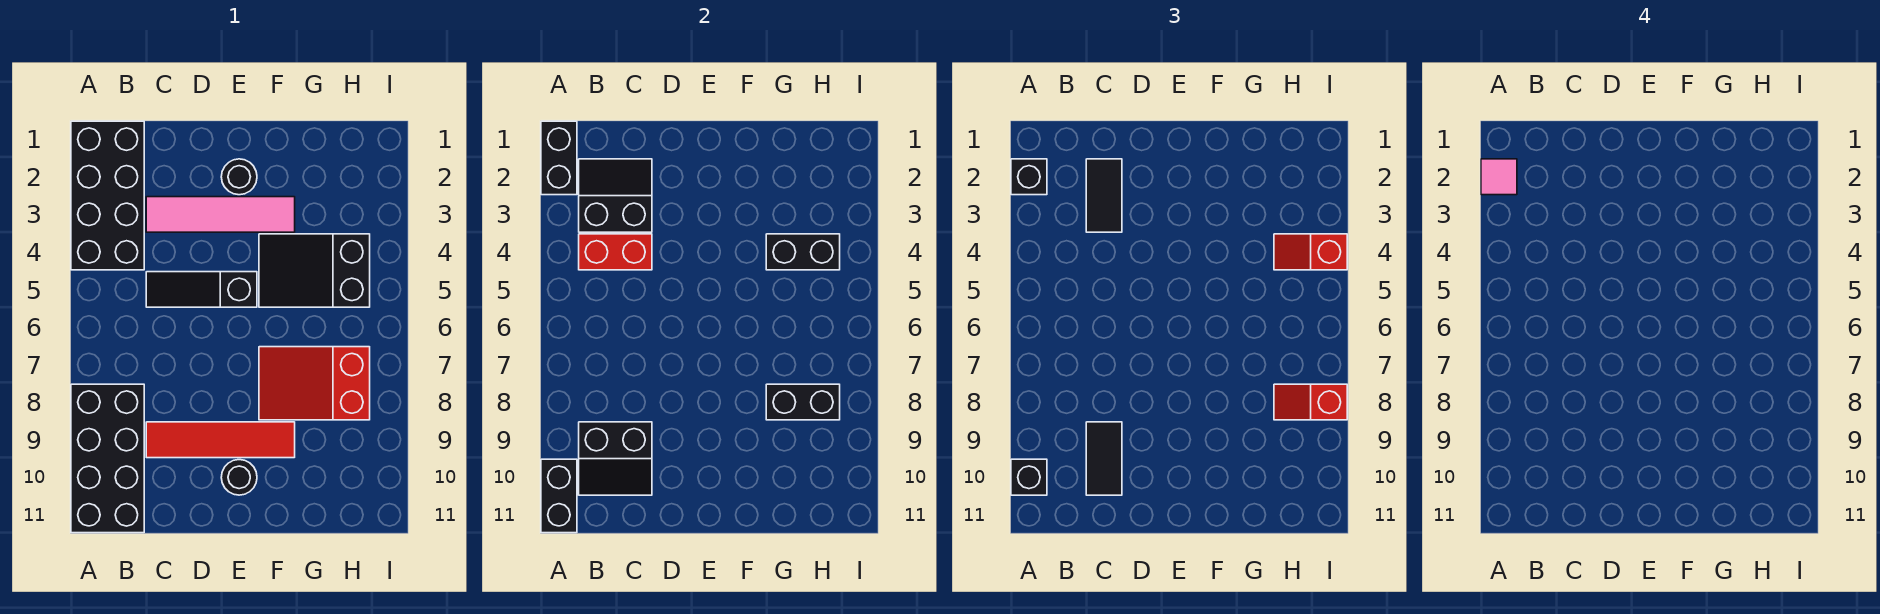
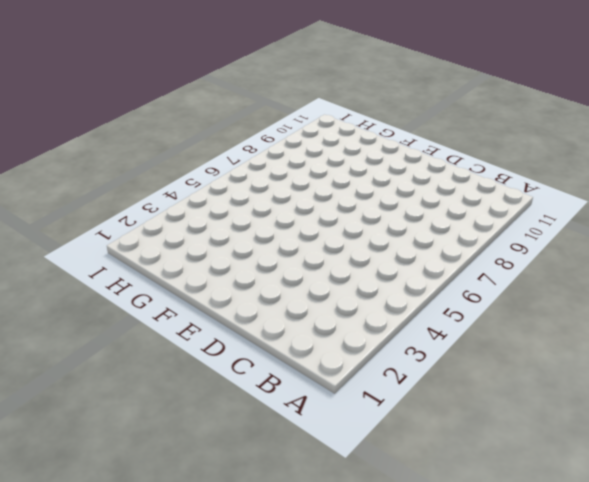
none -> black 2x4 brick [71,121,144,270]
none -> black 2x4 brick [71,384,144,533]
none -> pink 1x4 tile [146,197,295,232]

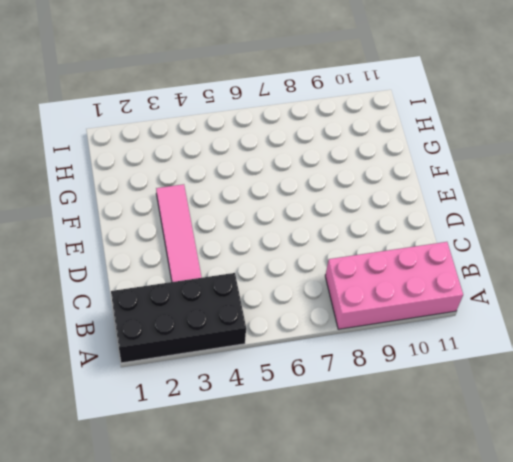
pink 2x4 brick [325,242,463,329] -> black 2x4 brick [71,384,144,533]
none -> black 1x3 slope [146,272,257,307]
none -> red 1x4 tile [146,422,295,458]
none -> black 1x1 round brick [221,159,257,195]

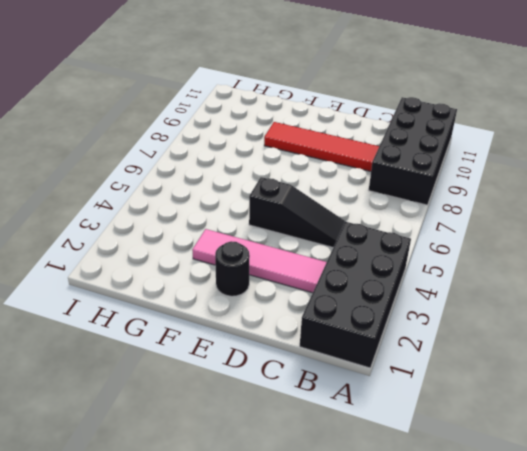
none -> black 1x1 round brick [221,460,257,495]
none -> black 2x3 slope [259,234,370,307]
none -> red 2x3 slope [259,347,370,420]

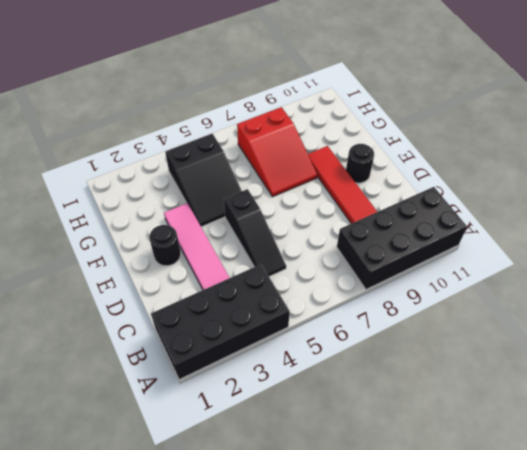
none -> black 1x2 brick [541,121,577,195]
none -> black 1x2 brick [541,459,577,533]
none -> black 2x2 slope [579,159,652,232]

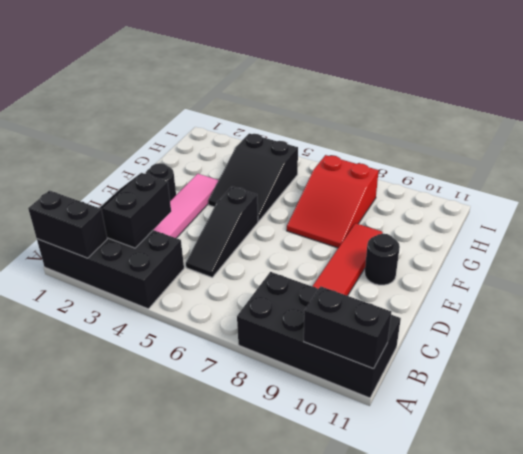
none -> red 1x2 brick [579,234,652,270]
none -> black 2x2 slope [579,422,652,495]
none -> black 1x2 brick [766,234,840,270]

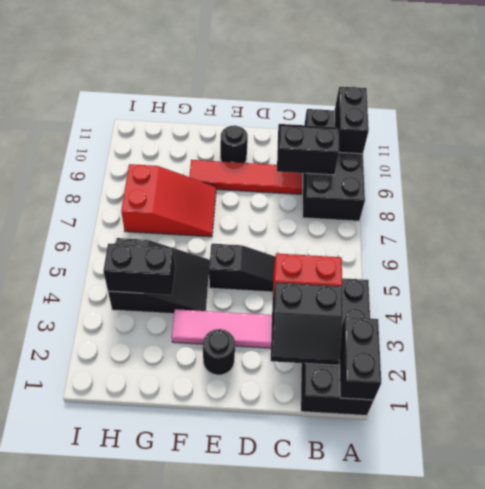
none -> black 1x2 brick [766,384,840,420]
none -> black 1x1 brick [1011,159,1047,195]
none -> black 1x1 brick [1011,459,1047,495]

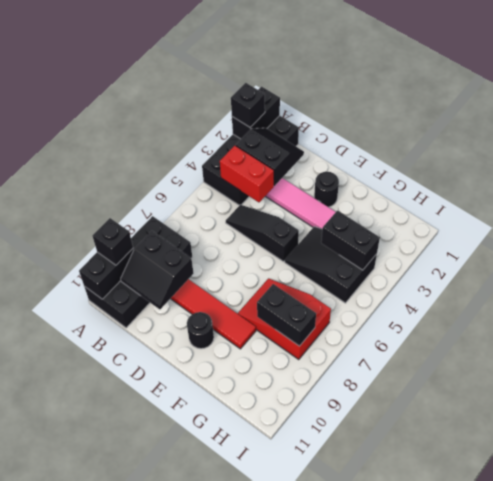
none -> black 1x2 tile [1086,159,1122,232]
none -> black 1x2 tile [1086,422,1122,495]
none -> red 1x2 slope [1274,234,1347,270]

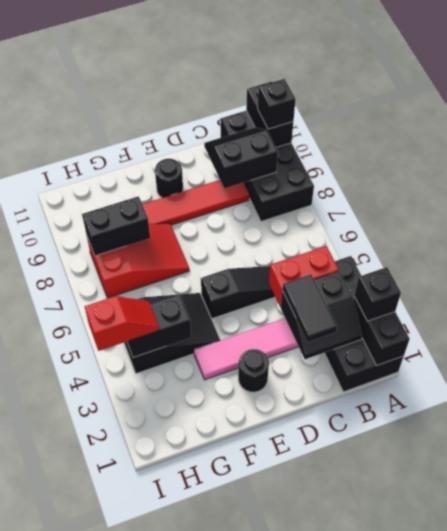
none -> black 1x2 tile [1086,422,1122,495]
none -> red 1x2 slope [1274,384,1347,420]
none -> pink 1x1 tile [1481,159,1517,195]

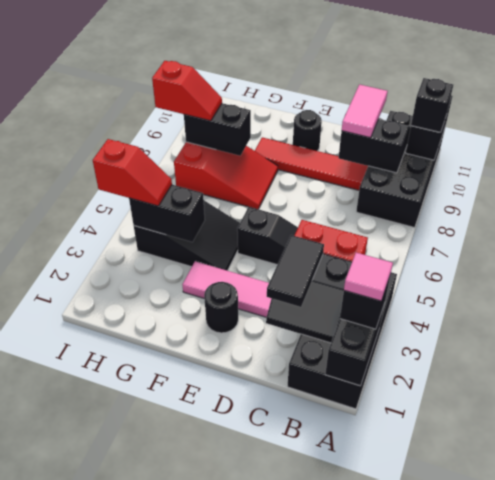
pink 1x2 tile [342,85,388,138] -> black 1x2 tile [1086,422,1122,495]

